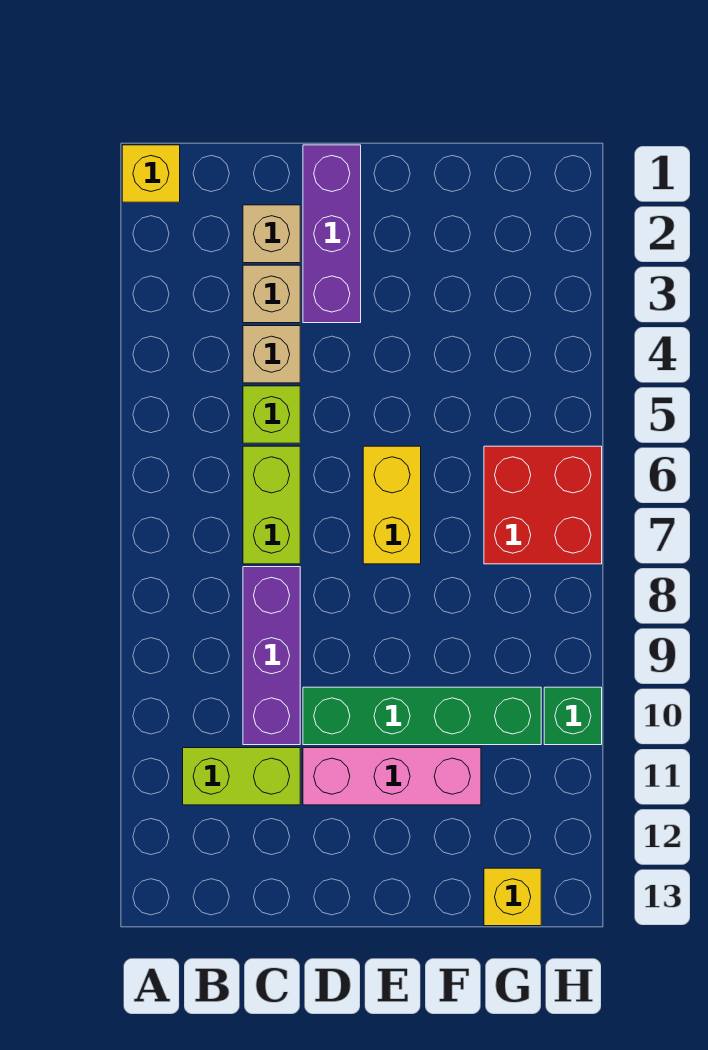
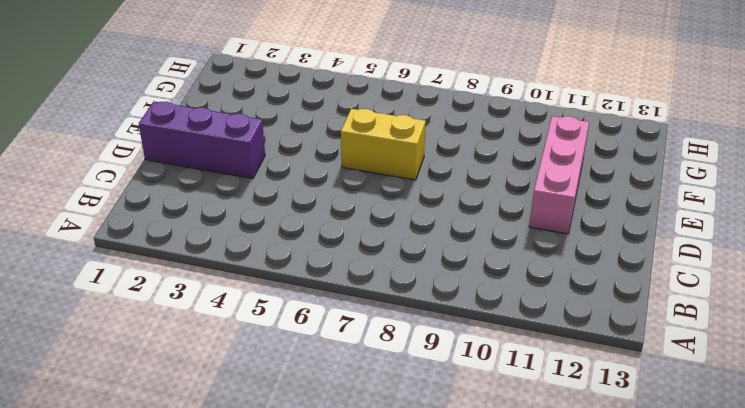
none -> yellow 1x1 brick [122,145,180,202]
none -> lime 1x2 brick [183,748,300,805]
none -> tan 1x1 brick [243,205,300,263]

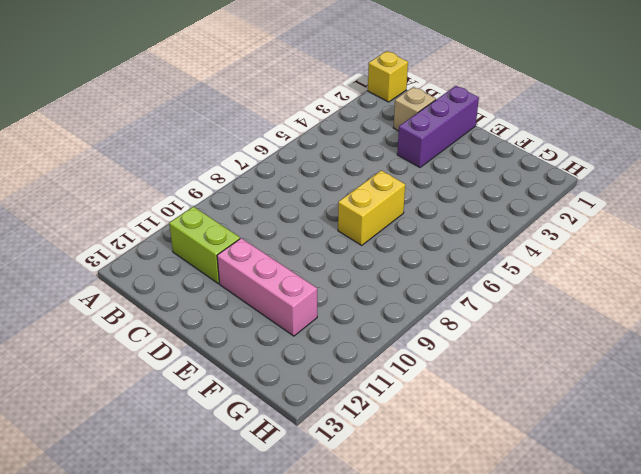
none -> tan 1x1 brick [243,265,300,323]
none -> tan 1x1 brick [243,326,300,383]
none -> lime 1x1 brick [243,386,300,443]

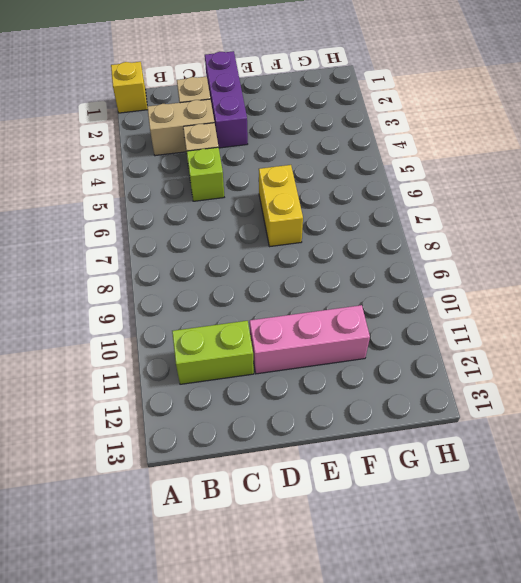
tan 1x2 brick [147,99,214,156] -> tan 1x1 brick [243,265,300,323]
none -> lime 1x2 brick [243,446,300,564]
none -> purple 1x3 brick [243,567,300,745]
none -> green 1x4 brick [303,687,541,745]

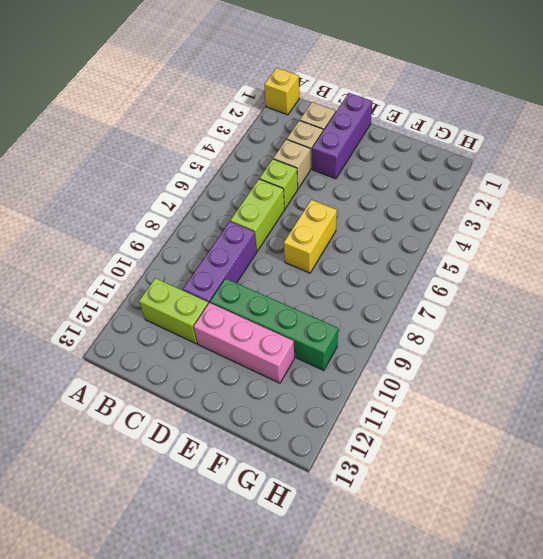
none -> red 2x2 brick [484,446,602,564]
none -> yellow 1x1 brick [484,868,541,926]
none -> green 1x1 brick [544,687,602,745]

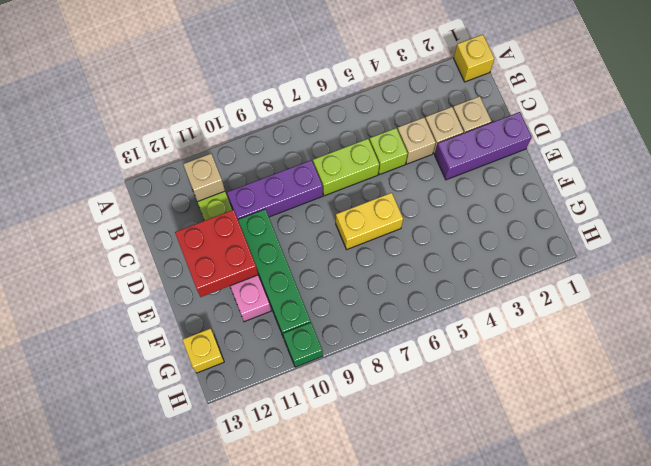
tan 1x1 brick [183,154,225,202] -> none
red 2x2 brick [175,210,258,297] -> red 2x2 brick moved to [484,446,602,564]

